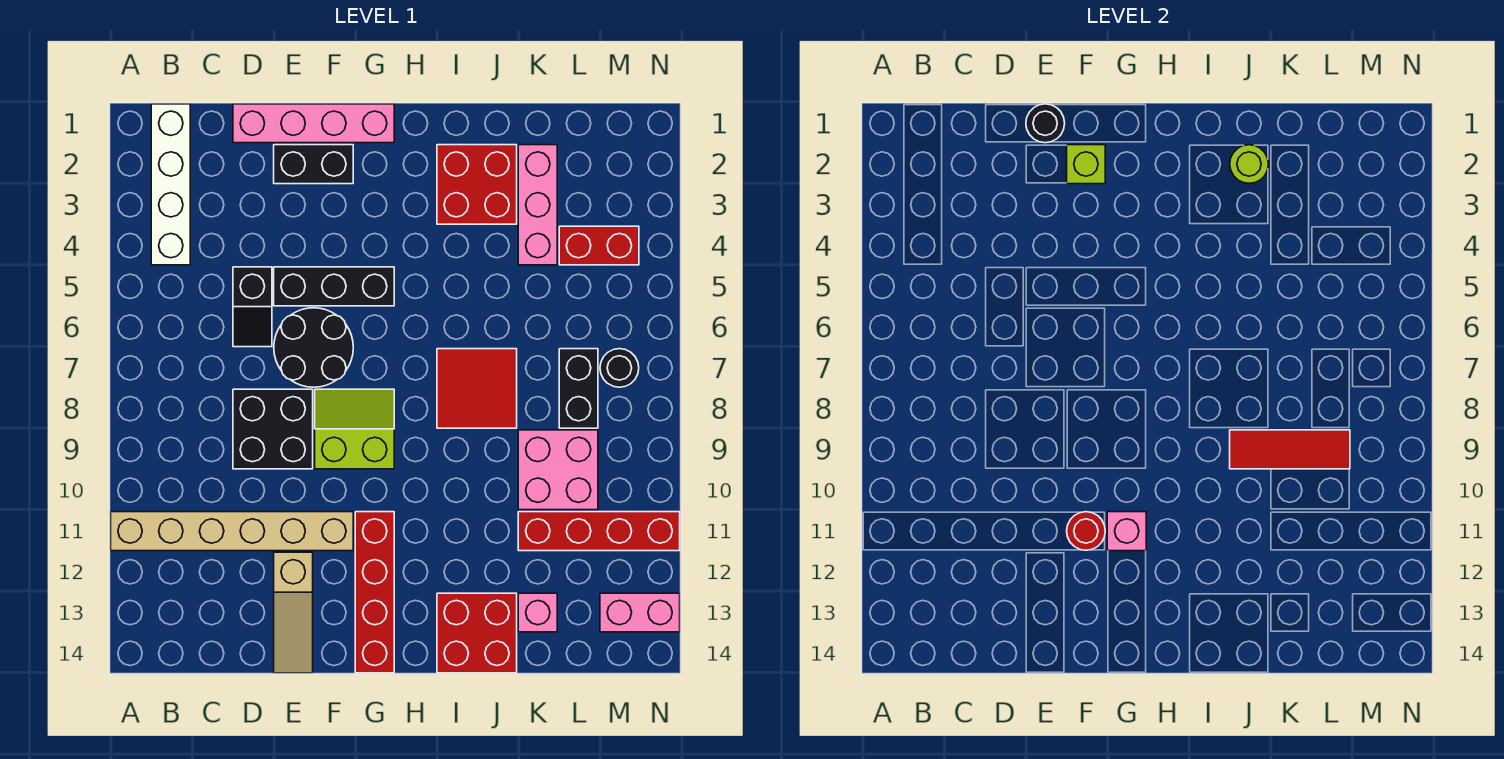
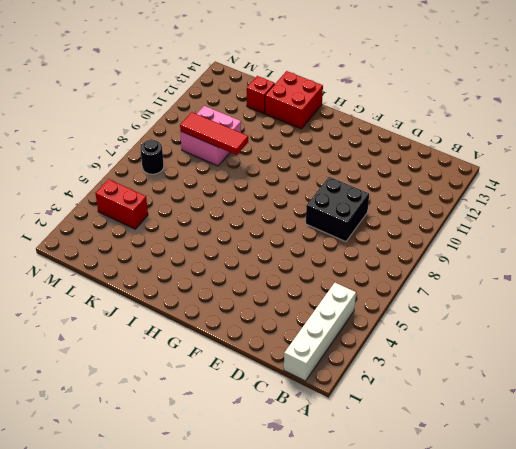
red 1x1 brick [247,76,275,113] -> pink 1x1 brick [518,593,557,632]
none -> tan 1x6 brick [111,512,353,551]
none -> pink 1x4 brick [233,104,394,143]
none -> black 1x2 slope [233,267,272,347]

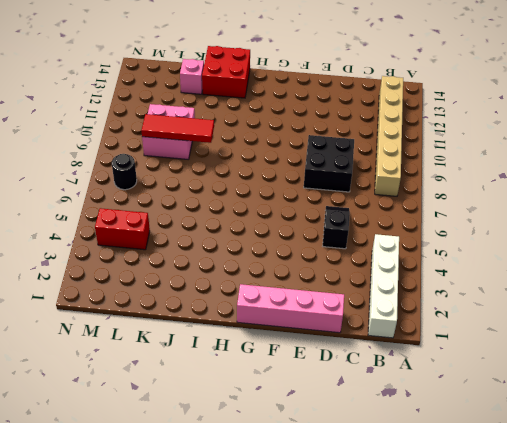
tan 1x6 brick [375,76,403,196] -> tan 1x6 brick turned to [111,512,353,551]
none -> black 1x2 brick [274,145,353,184]
none -> black 1x3 brick [274,267,394,306]
none -> black 2x2 round brick [274,308,353,387]

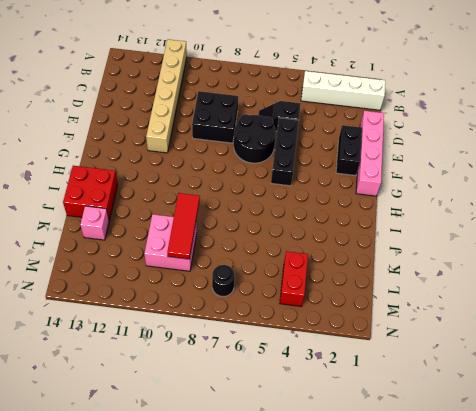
none -> tan 1x3 slope [274,552,313,673]
none -> lime 2x2 slope [315,389,394,469]
none -> red 1x4 brick [355,512,394,673]

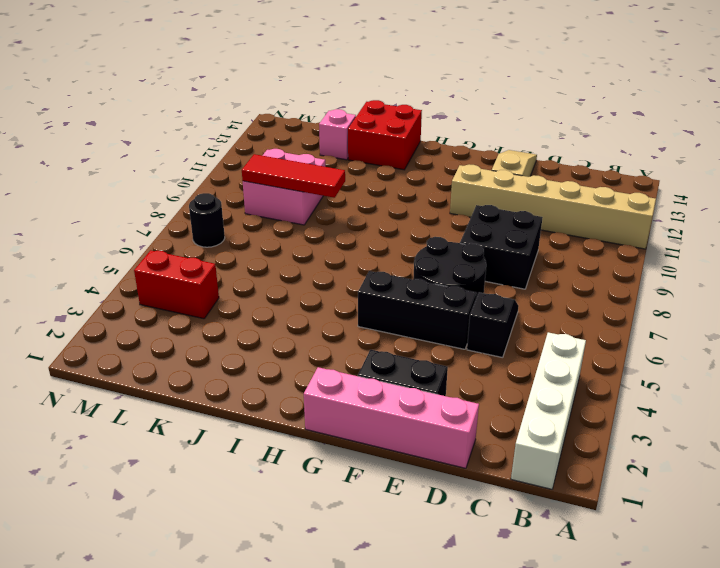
none -> lime 2x2 slope [315,389,394,469]
none -> red 1x4 brick [355,512,394,673]
none -> red 2x2 brick [437,145,517,224]

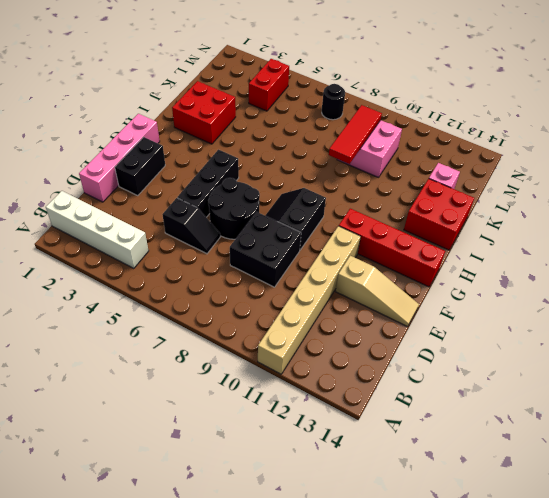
black 2x2 slope [265,188,326,250] -> lime 2x2 slope [315,389,394,469]
none -> red 2x2 tile [437,349,517,428]
none -> pink 1x3 brick [518,145,557,265]
none -> red 1x4 brick [518,512,680,551]

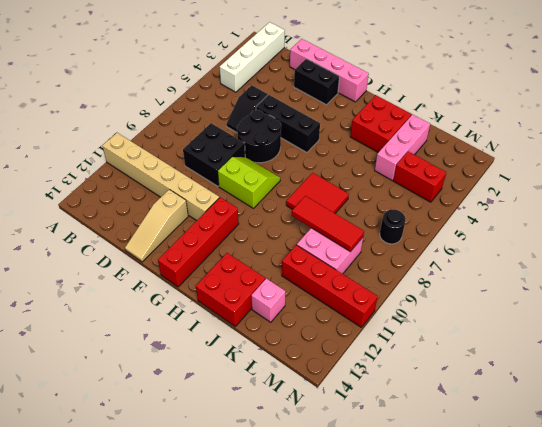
none -> black 1x2 brick [559,349,598,428]
none -> pink 1x2 brick [600,593,680,632]
none -> black 1x1 round brick [1026,104,1065,143]

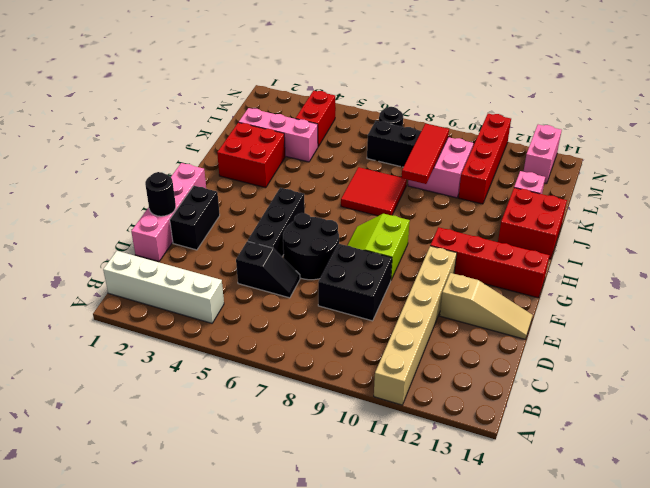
none -> lime 1x1 brick [1067,145,1105,184]
none -> red 1x1 round brick [1067,512,1105,550]
none -> pink 1x1 brick [1107,512,1146,551]

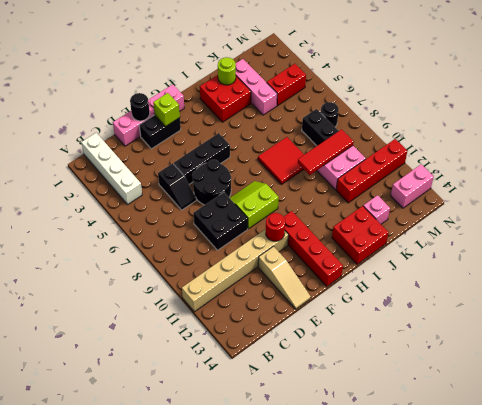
none -> pink 1x1 brick [1107,512,1146,551]

